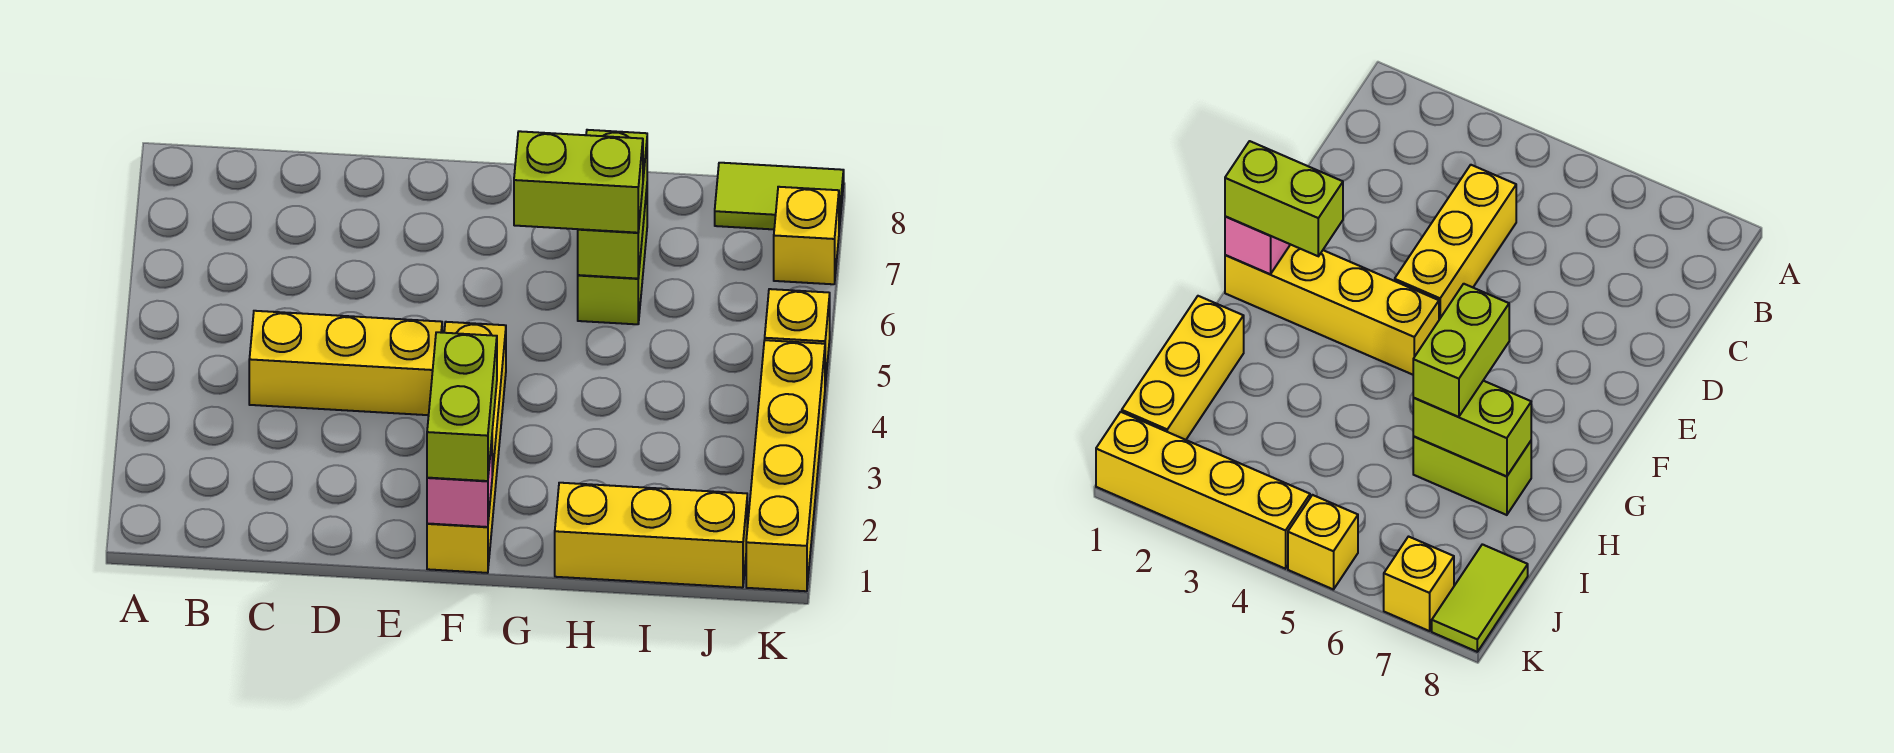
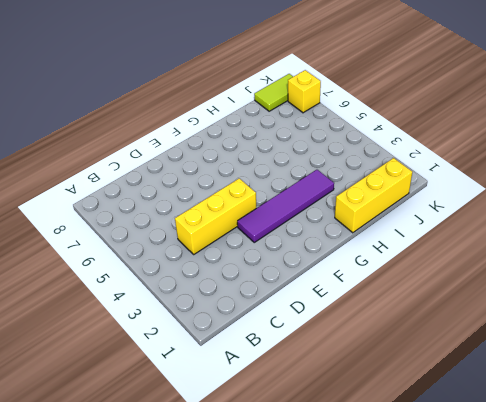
purple 1x4 tile [237,170,334,242] -> yellow 1x4 brick [427,322,506,573]
none -> lime 1x2 brick [578,190,647,324]
none -> yellow 1x4 brick [746,340,825,591]
none -> yellow 1x1 brick [765,289,830,385]

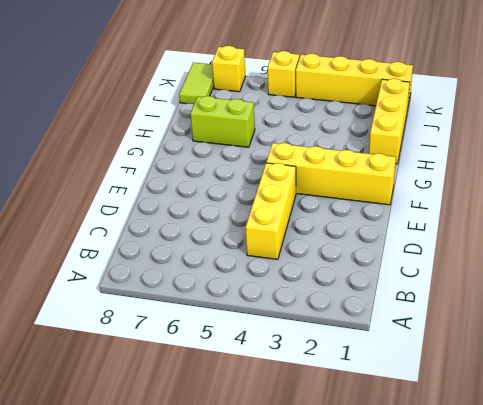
none -> pink 1x1 brick [427,441,492,527]
none -> lime 1x2 brick [578,130,647,279]
none -> lime 1x2 brick [427,332,497,481]

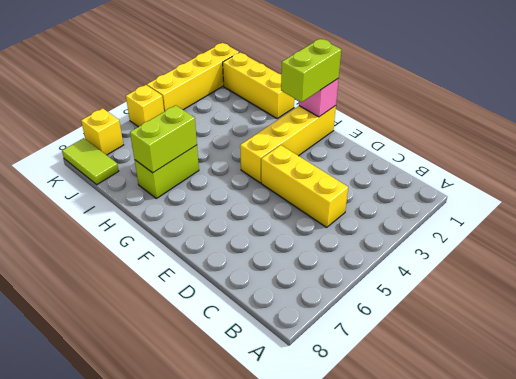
none -> lime 1x2 brick [514,131,643,233]

